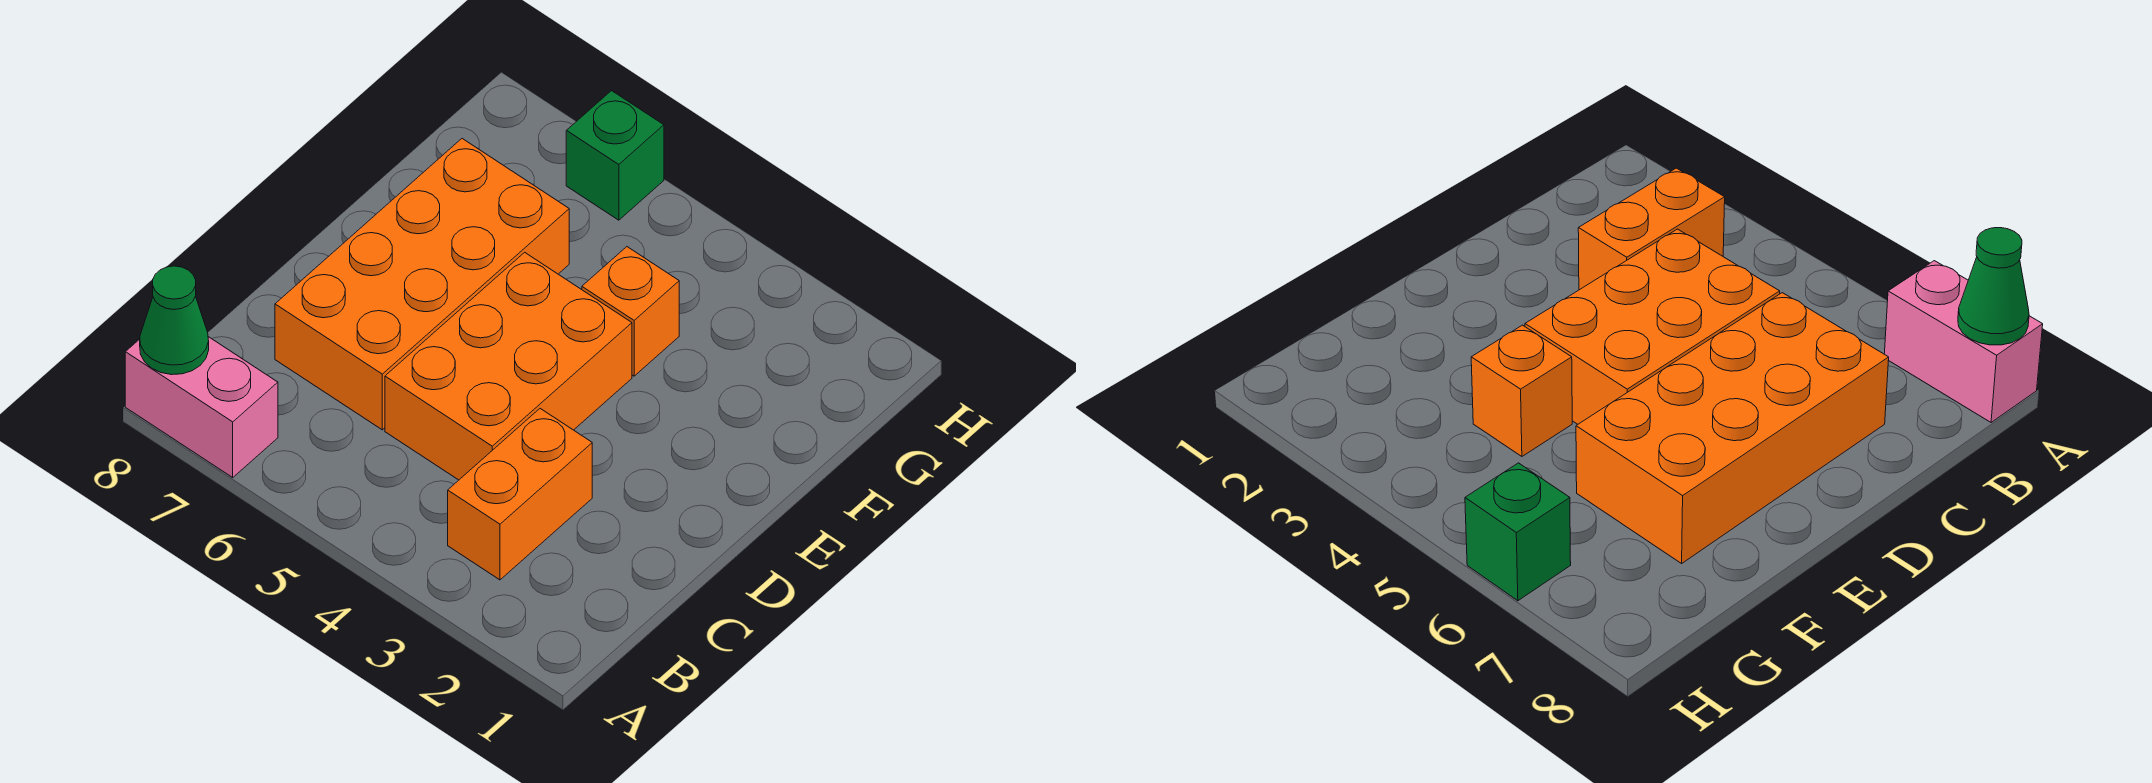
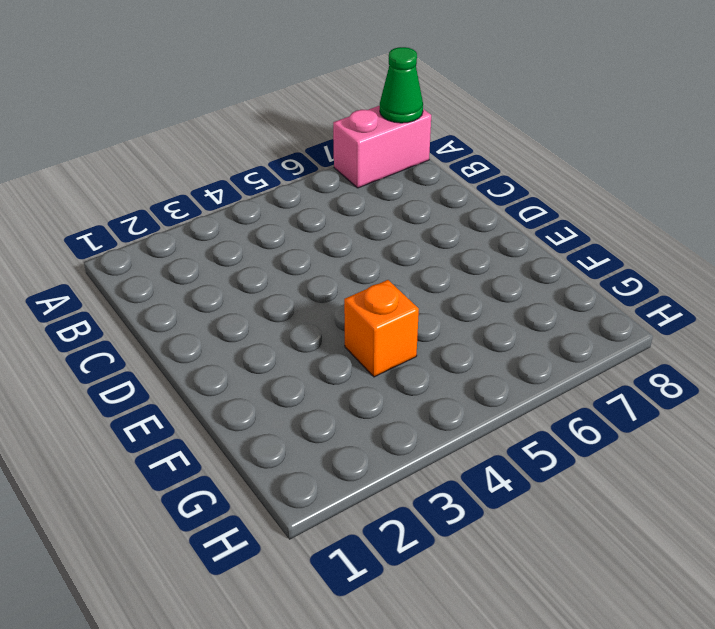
none -> orange 1x2 brick [448,409,592,580]
none -> orange 2x3 brick [385,252,632,480]

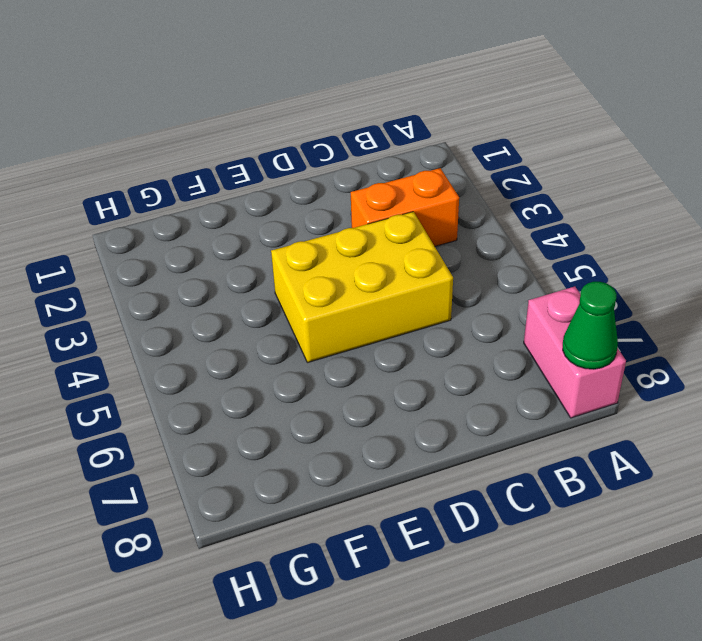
yellow 2x3 brick [271,212,453,363] -> orange 2x3 brick [385,252,632,480]
none -> orange 2x4 brick [275,139,569,430]
none -> orange 1x1 brick [582,247,679,376]

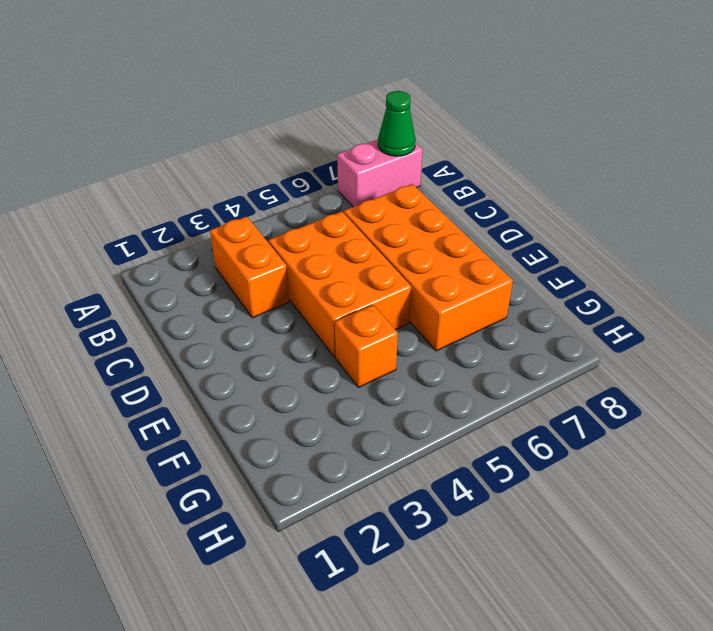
none -> green 1x1 brick [566,91,664,220]

